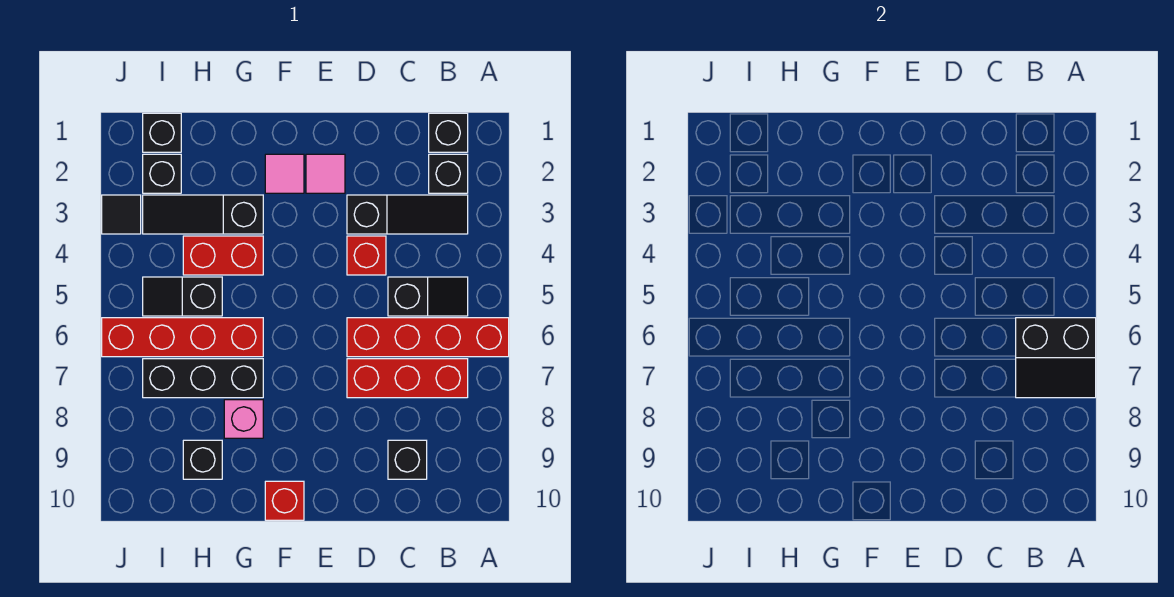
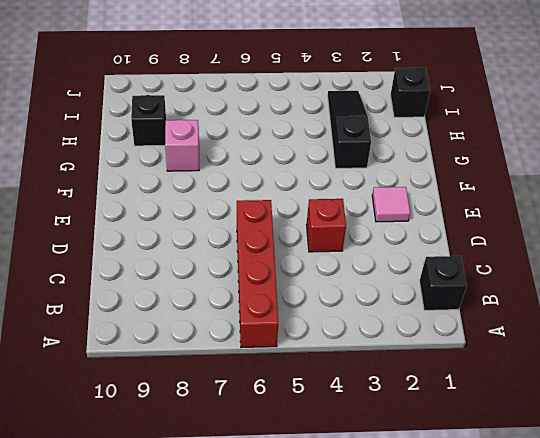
none -> black 1x1 brick [429,154,468,193]
none -> black 1x3 slope [347,195,468,234]
none -> black 1x2 slope [388,277,468,316]

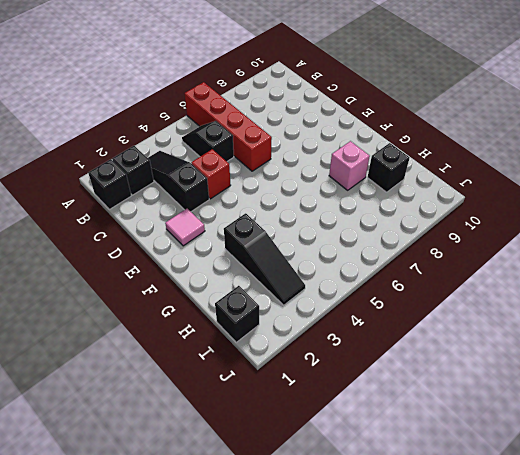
none -> red 1x3 brick [347,359,468,398]
none -> black 1x1 brick [388,440,427,479]
none -> pink 1x1 tile [265,154,304,193]

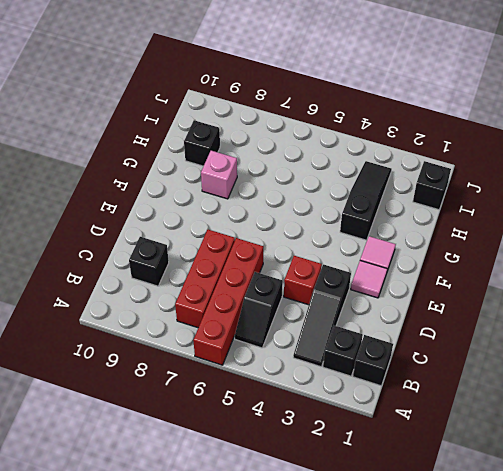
none -> red 1x1 brick [265,481,304,520]
none -> red 1x2 brick [183,236,263,275]
none -> red 1x4 brick [102,318,263,357]

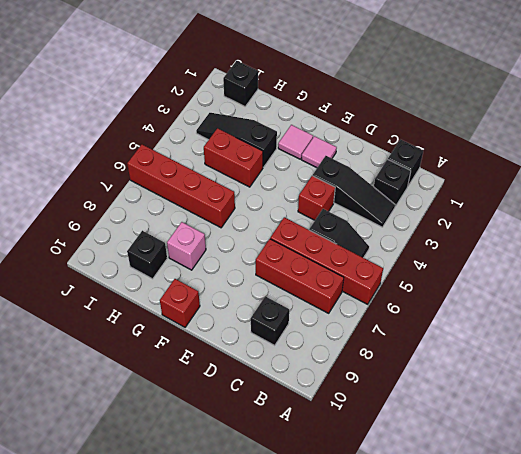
none -> black 1x3 brick [143,359,263,398]
none -> black 1x2 slope [143,277,222,316]
none -> black 1x1 brick [143,154,181,193]

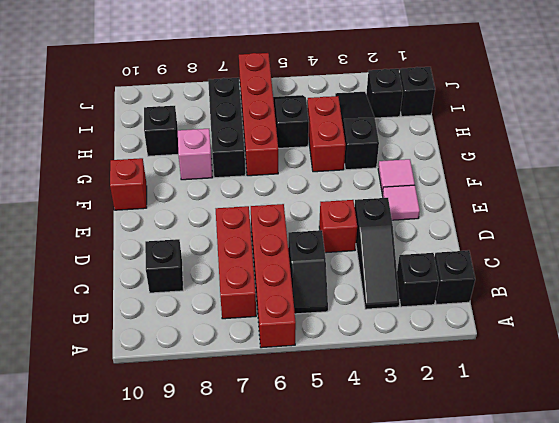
none -> black 1x1 tile [102,195,141,234]
none -> black 2x2 slope [1016,318,1096,398]

